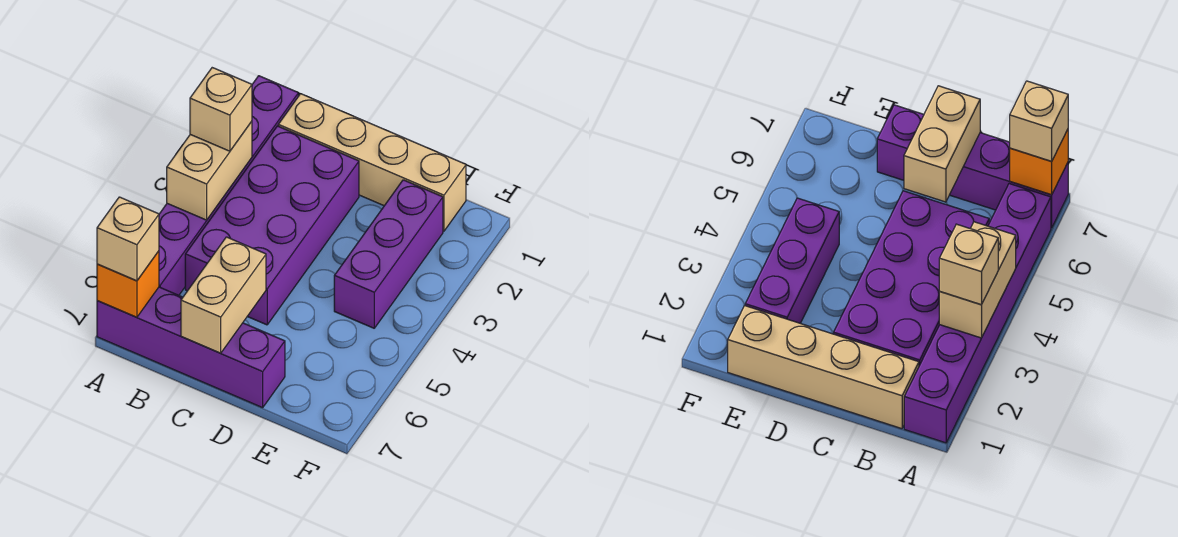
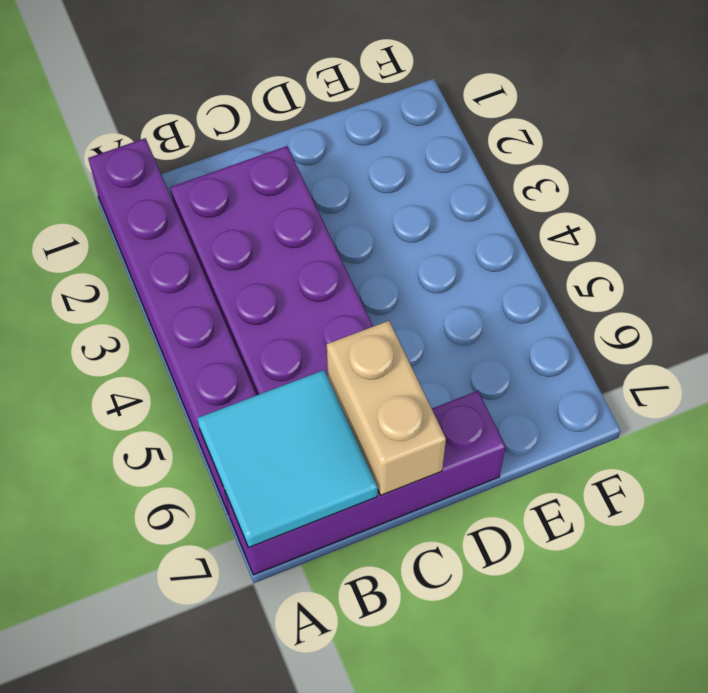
cyan 2x2 tile [197,370,378,548] -> orange 1x1 brick [97,251,159,317]
none -> tan 1x4 brick [278,94,466,231]
none -> purple 1x3 brick [334,180,443,328]

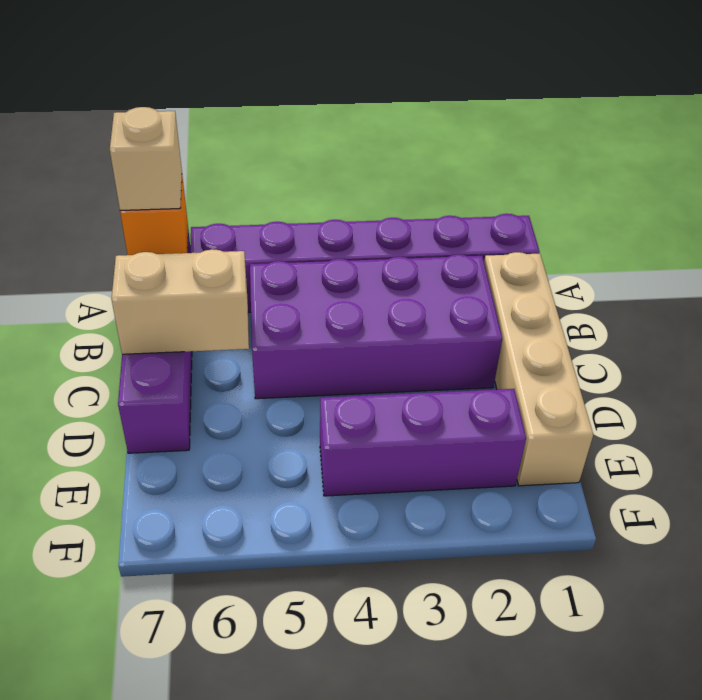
none -> tan 1x2 brick [167,121,252,220]
none -> tan 1x1 brick [190,68,252,151]

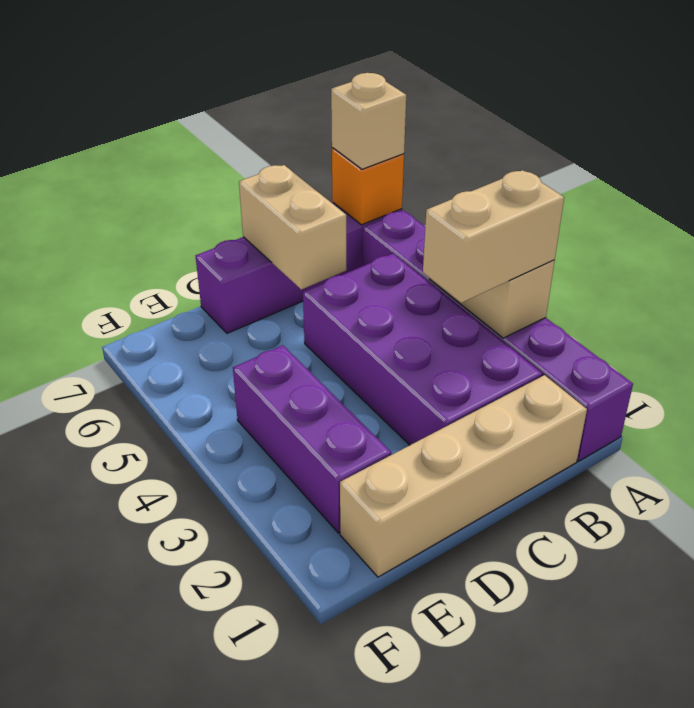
tan 1x2 brick [423,170,564,303] -> tan 1x1 brick [190,68,252,151]

